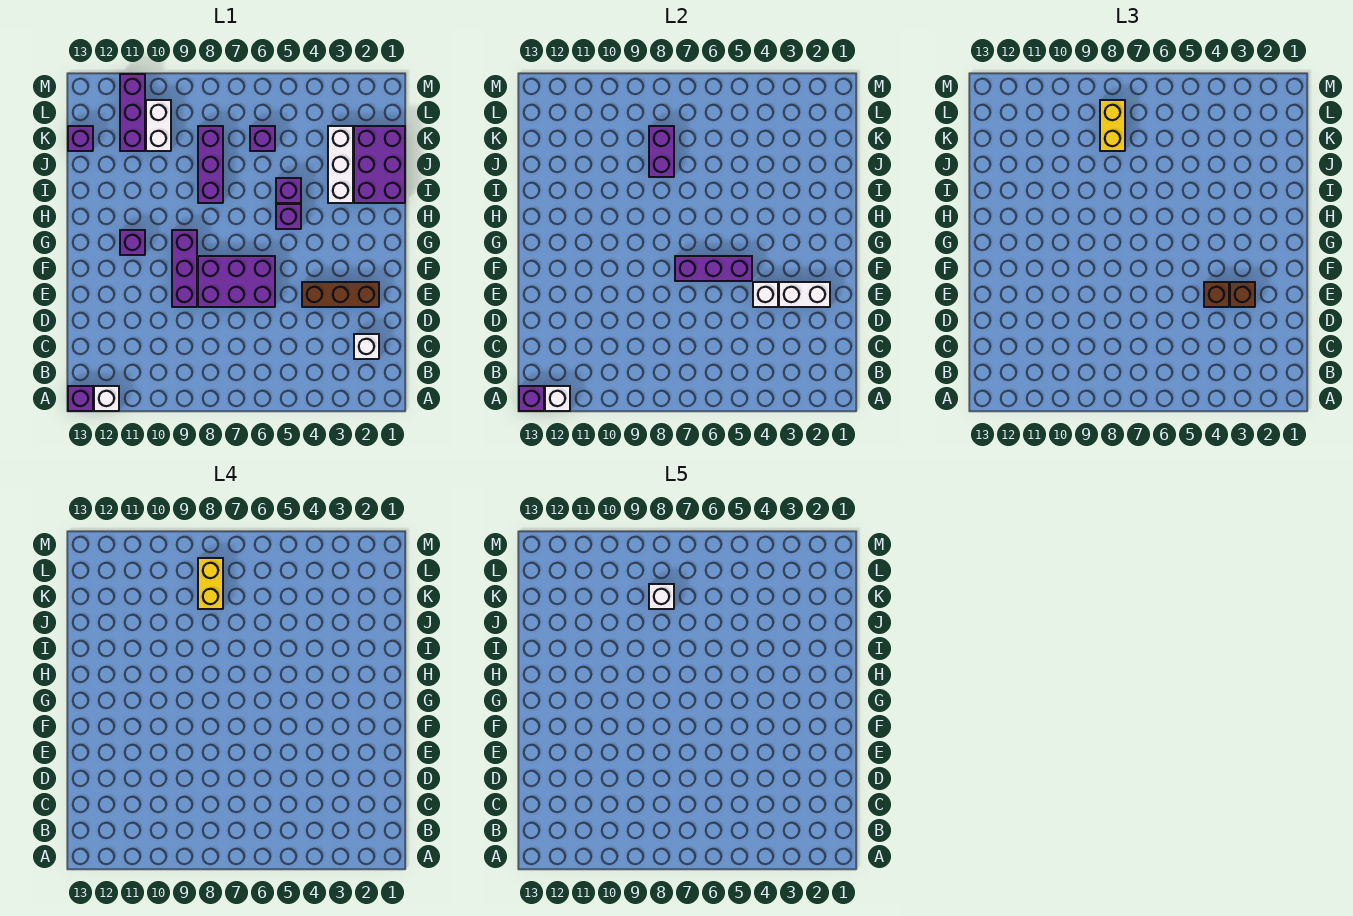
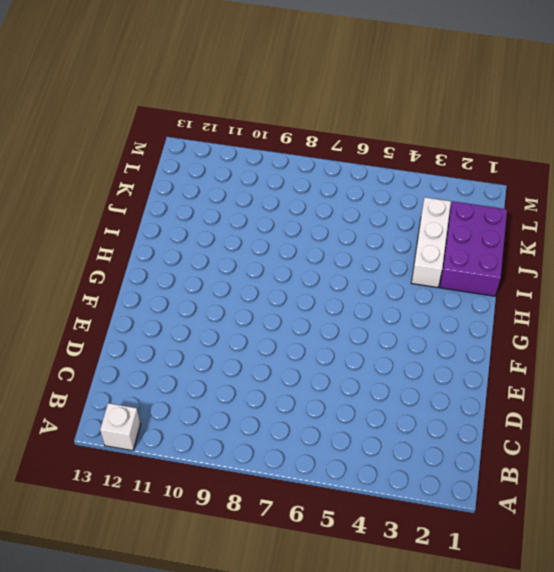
none -> purple 1x1 brick [68,386,93,411]
none -> white 1x1 brick [354,334,379,359]
none -> brown 1x3 brick [302,282,379,307]

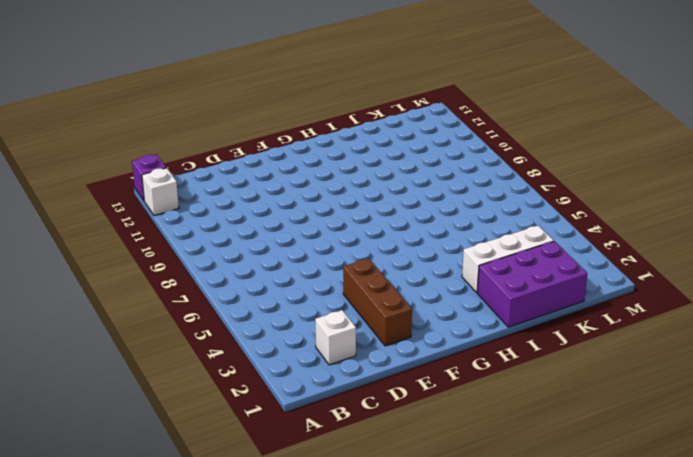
none -> purple 2x3 brick [198,256,275,307]
none -> purple 1x3 brick [172,230,197,307]
none -> purple 1x1 brick [120,230,145,255]

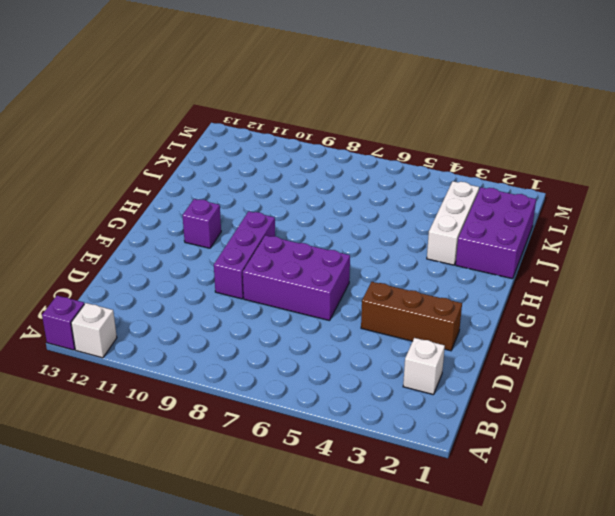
none -> purple 1x1 brick [276,204,301,229]
none -> purple 1x1 brick [276,178,301,203]
none -> purple 1x3 brick [198,126,223,203]

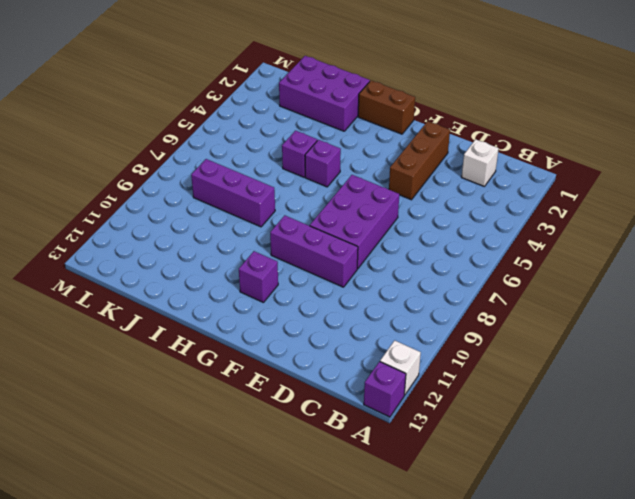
brown 1x2 brick [358,81,415,134] -> none
none -> white 1x3 brick [328,126,353,203]
none -> purple 1x1 brick [250,126,275,151]
none -> white 1x2 brick [146,100,171,151]

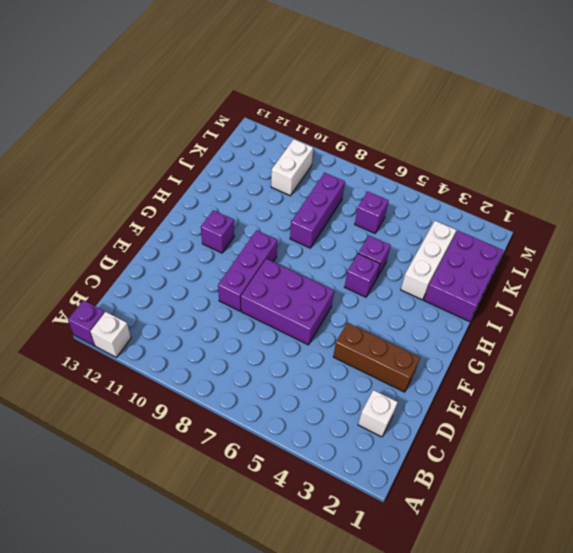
none -> purple 1x3 brick [120,74,145,151]
none -> purple 1x1 brick [68,126,93,151]
none -> white 1x1 brick [545,386,570,411]

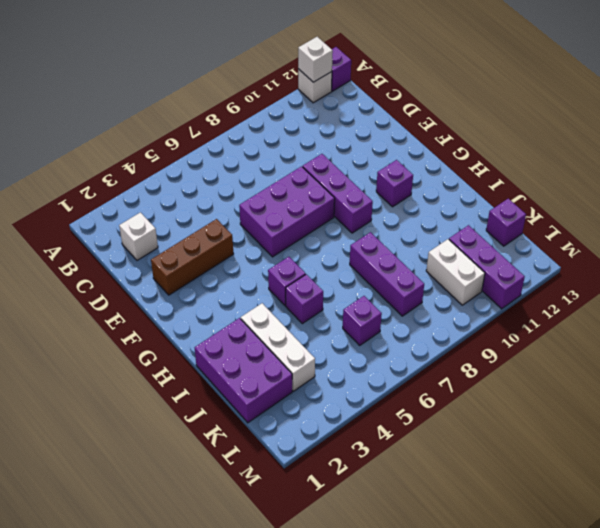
none -> purple 1x1 brick [519,386,544,411]
none -> white 1x2 brick [779,282,830,307]
none -> white 1x1 brick [753,282,778,307]

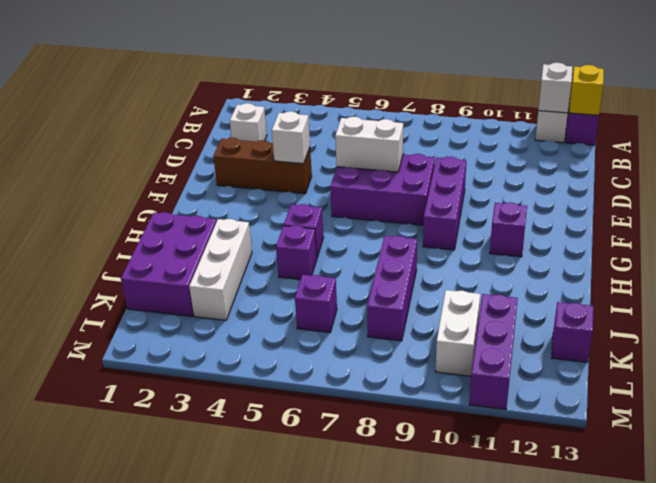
yellow 1x1 brick [569,65,604,115] -> purple 1x1 brick [519,386,544,411]
white 1x2 brick [335,117,403,172] -> white 1x2 brick moved to [779,282,830,307]
none -> purple 1x3 brick [675,256,752,281]
none -> purple 1x2 brick [649,126,674,177]
none -> brown 1x1 brick [1230,282,1255,307]

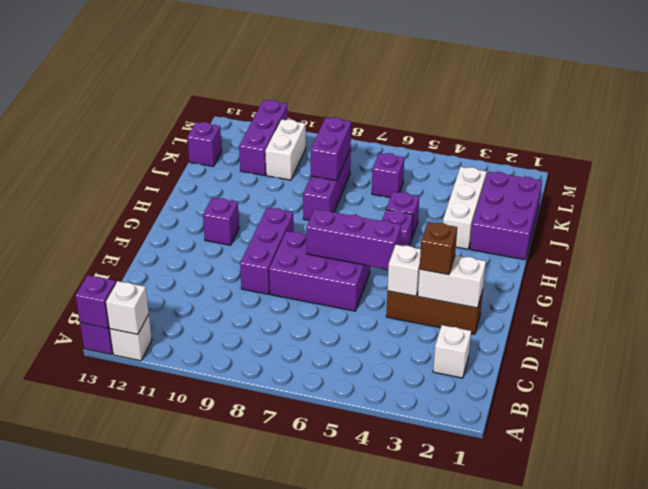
none -> brown 1x1 brick [1204,282,1229,307]
none -> yellow 1x2 brick [1100,100,1125,151]
none -> yellow 1x2 brick [198,558,223,609]

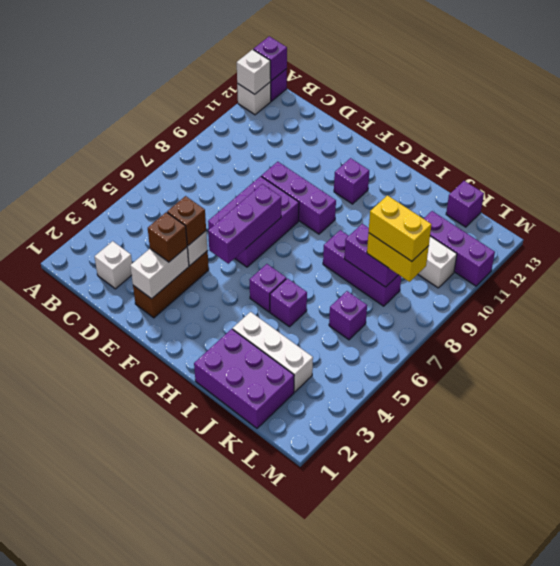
none -> white 1x1 brick [649,584,674,609]

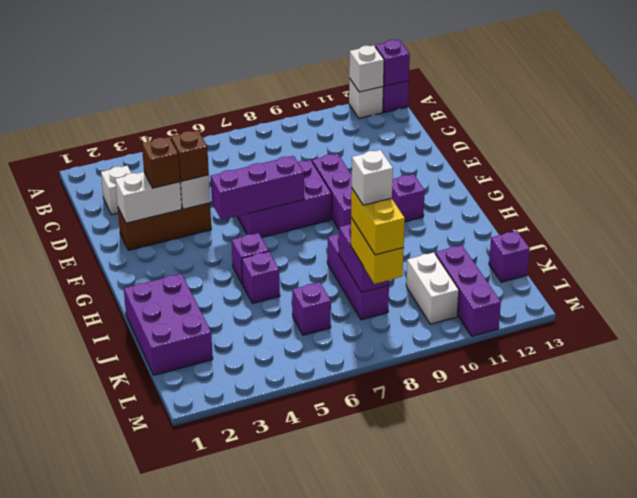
none -> white 1x3 brick [328,126,353,203]

